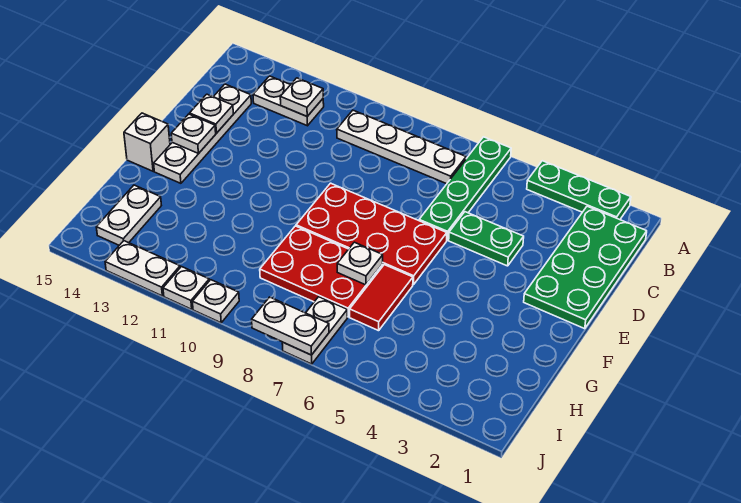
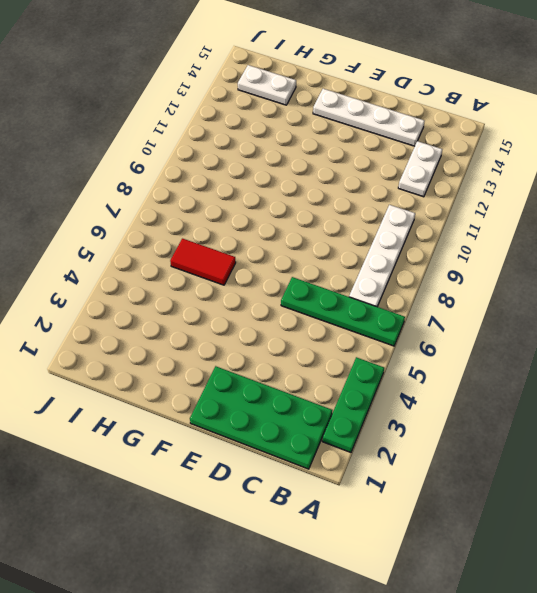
none -> green 1x2 plate [449,212,524,266]
none -> red 2x4 plate [296,183,447,285]
none -> white 1x1 brick [124,113,170,171]

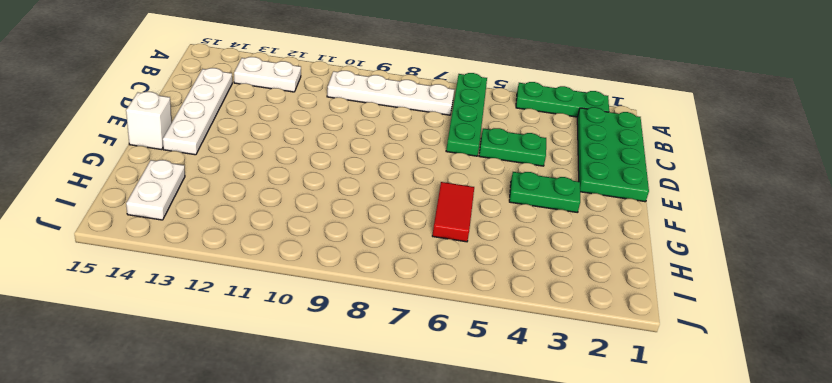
green 1x2 plate [509,172,580,213] -> none
none -> red 2x4 plate [296,183,447,285]
none -> red 2x3 plate [260,226,383,317]
none -> white 1x2 plate [282,297,347,364]

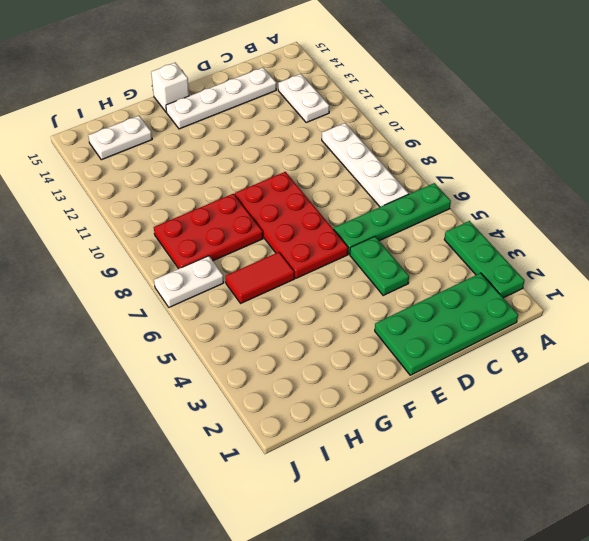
red 2x3 plate [154,194,263,269] -> red 2x3 plate turned to [260,226,383,317]
none -> white 1x1 plate [192,280,239,323]
none -> white 1x1 plate [163,267,209,309]
none -> white 1x2 plate [105,241,180,296]

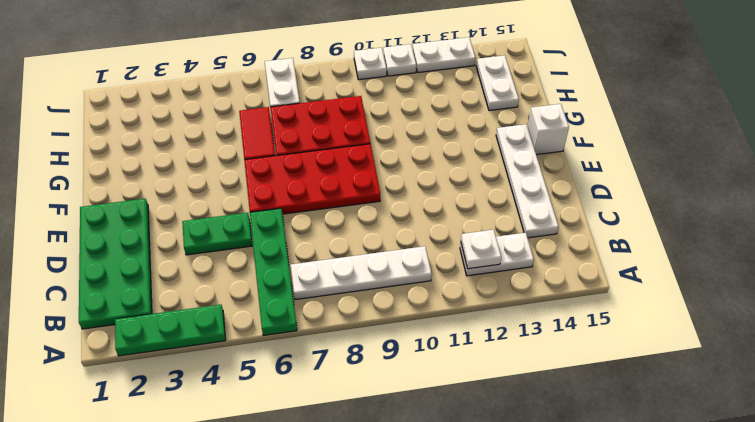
none -> white 1x1 plate [190,94,233,133]
none -> white 1x1 plate [171,114,216,153]
none -> white 1x1 plate [337,242,383,285]

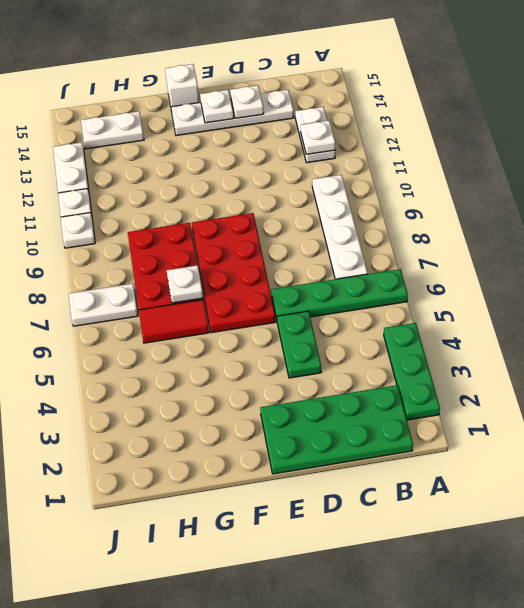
none -> white 1x2 plate [252,297,329,355]

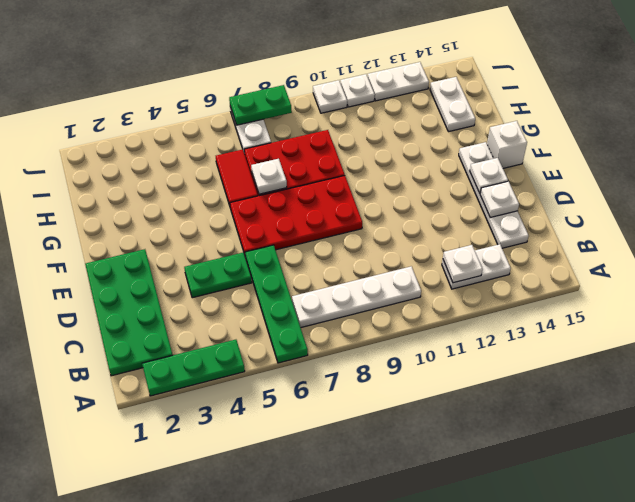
green 1x2 plate [229,85,292,125] -> white 1x2 plate [252,297,329,355]

